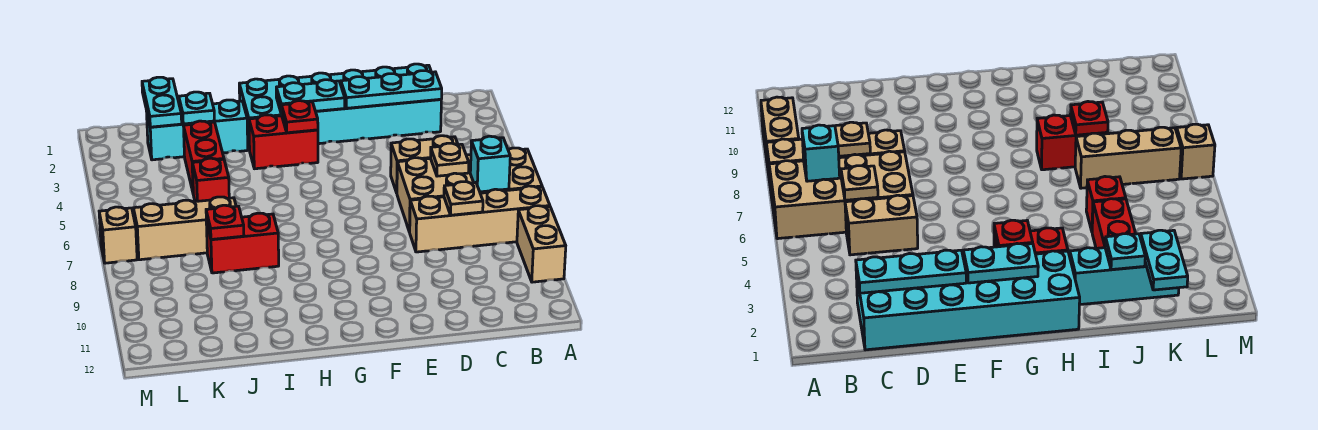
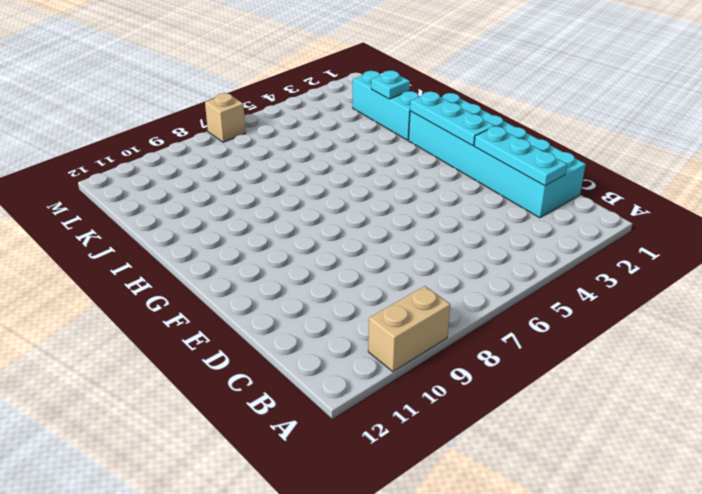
cyan 1x3 plate [410,92,494,146] -> cyan 1x2 plate [276,80,345,114]
none -> tan 2x4 brick [397,148,542,232]
none -> tan 1x4 brick [410,186,550,252]
none -> tan 1x2 brick [391,136,458,193]

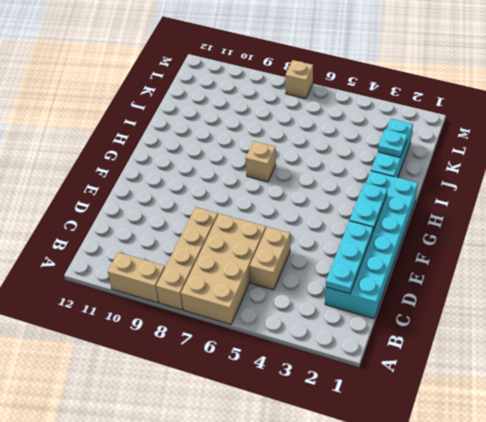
tan 1x1 brick [246,141,276,182] -> none
none -> red 1x2 brick [249,115,318,169]
none -> red 1x2 brick [206,213,279,273]
none -> red 1x2 brick [184,121,224,191]

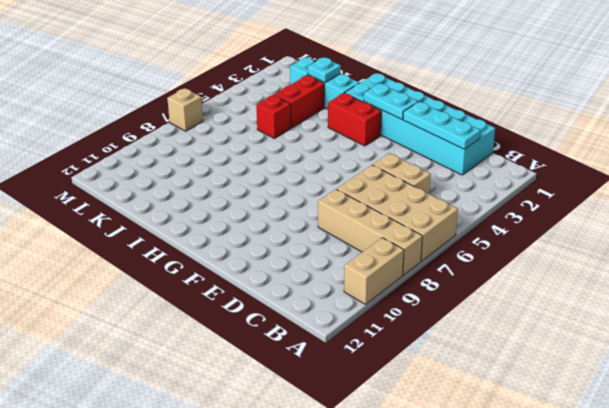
none -> red 1x2 brick [206,213,279,273]
none -> tan 1x3 brick [133,197,236,260]
none -> cyan 1x1 brick [470,136,510,192]

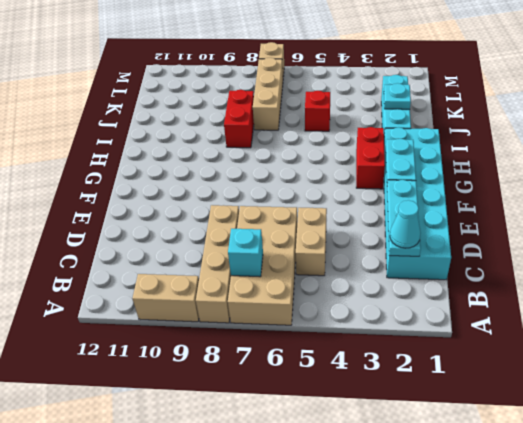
cyan 1x1 cone [390,200,421,248] -> none
none -> red 1x2 brick [184,121,224,191]
none -> tan 1x1 plate [431,143,469,176]
none -> tan 1x1 plate [444,182,483,215]

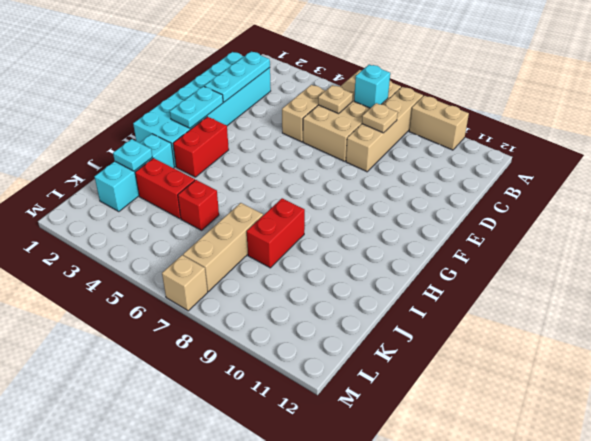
none -> red 1x1 plate [282,101,318,133]
none -> red 1x1 plate [206,205,244,240]
none -> cyan 1x2 plate [142,77,182,127]

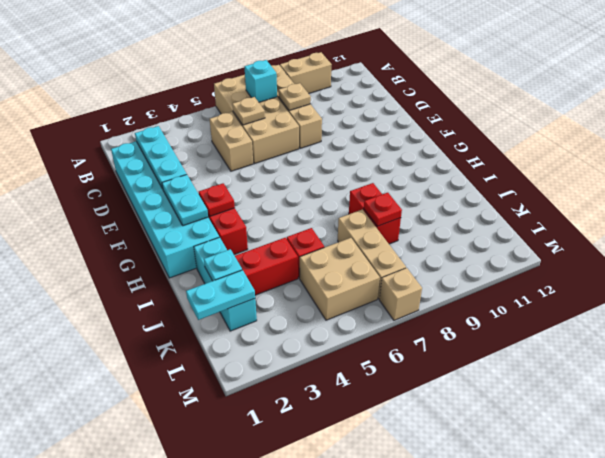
tan 2x2 brick [300,238,380,320] -> none

